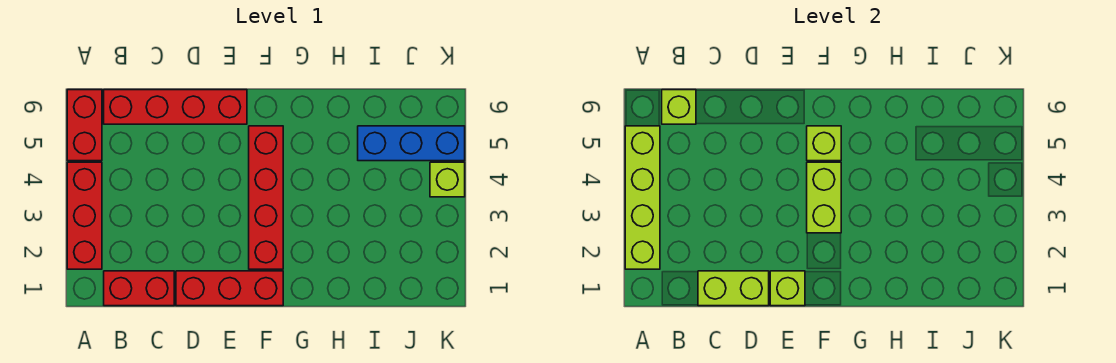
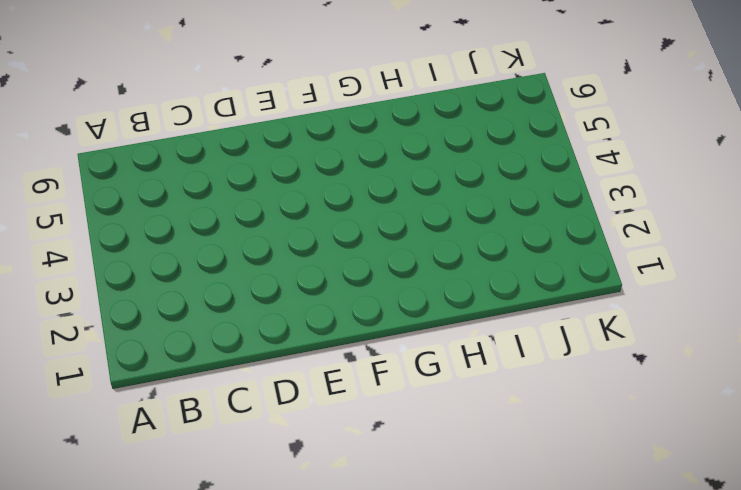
none -> red 1x3 brick [67,162,102,269]
none -> red 1x2 brick [67,90,102,161]
none -> red 1x2 brick [104,271,174,306]

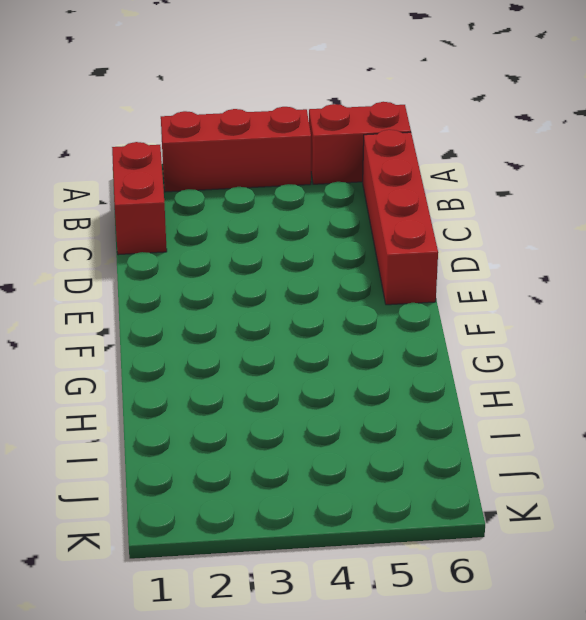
none -> red 1x3 brick [176,271,283,306]
none -> red 1x4 brick [249,126,283,269]
none -> blue 1x3 brick [358,126,465,161]

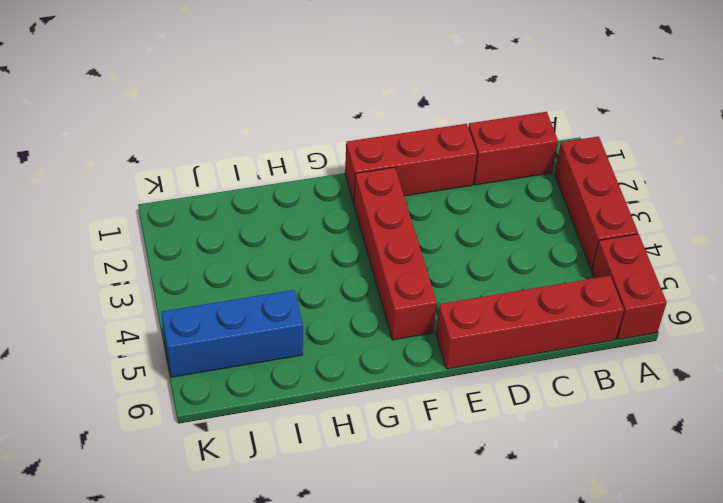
none -> lime 1x1 brick [430,162,465,197]
none -> lime 1x4 brick [625,126,660,269]
none -> lime 1x1 brick [662,90,696,124]

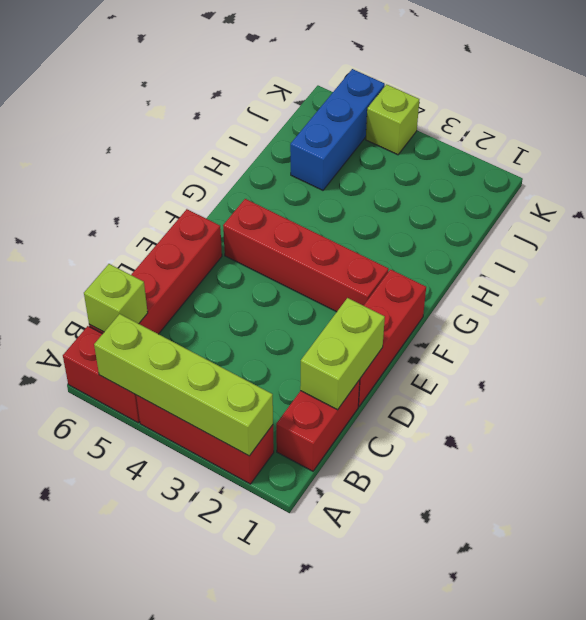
none -> lime 1x1 brick [770,271,805,306]
none -> lime 1x2 brick [807,162,841,233]
none -> lime 1x1 brick [807,126,841,161]

